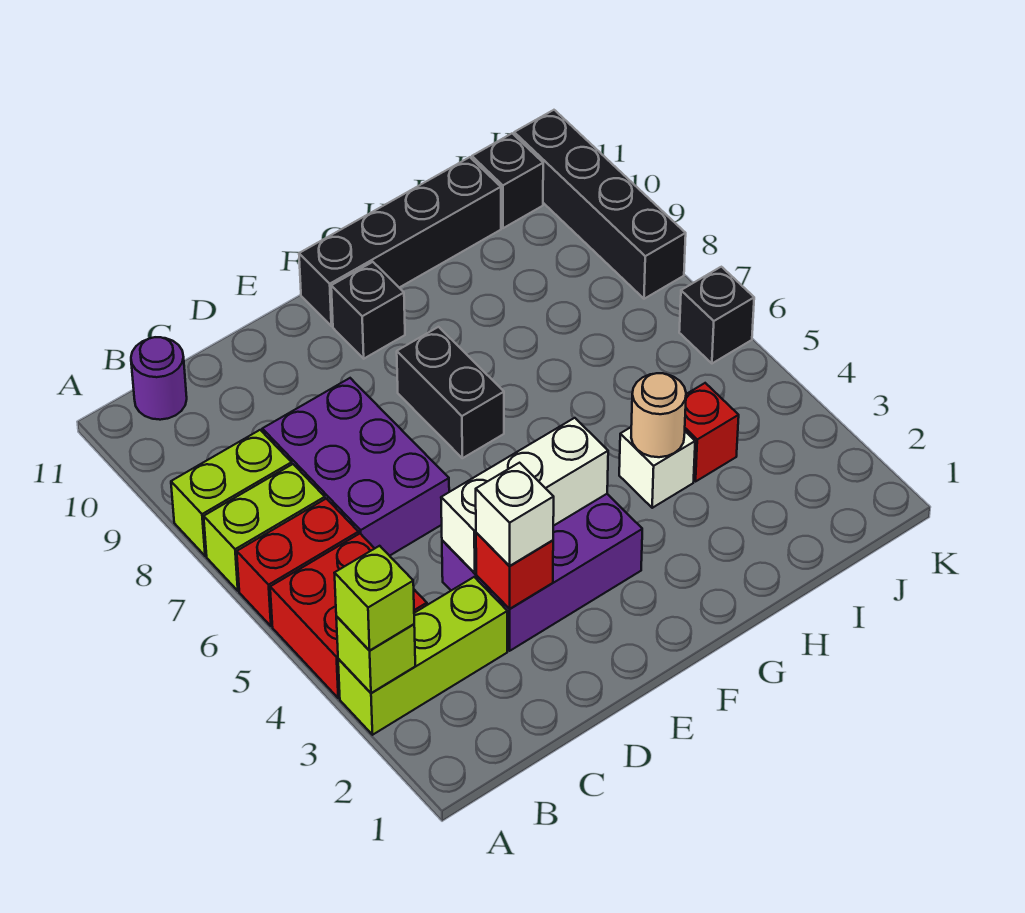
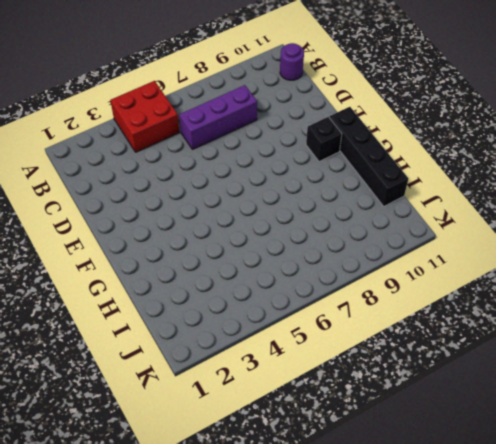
purple 1x3 brick [179,85,257,150] -> purple 2x3 brick [262,378,449,556]
none -> lime 1x3 brick [338,577,507,735]
none -> red 1x2 brick [237,499,359,626]
none -> lime 1x2 brick [204,464,325,591]

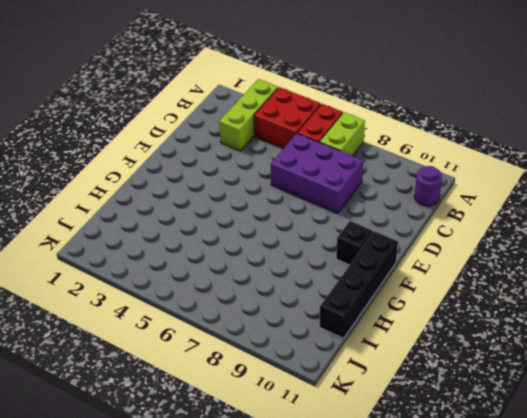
none -> lime 1x2 brick [171,430,292,556]
none -> purple 2x3 brick [442,494,642,651]
none -> black 1x2 brick [397,327,504,458]

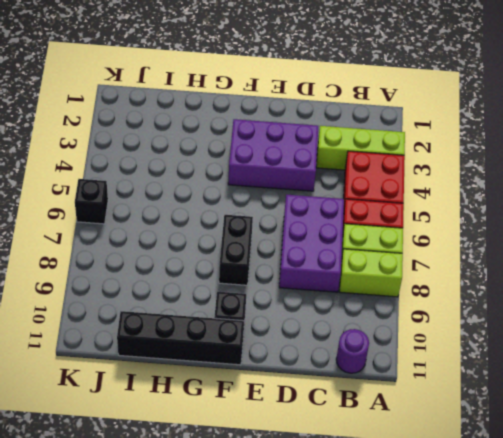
none -> white 1x1 brick [619,427,695,508]
none -> red 1x1 brick [685,383,739,481]
none -> black 1x1 brick [472,134,543,228]

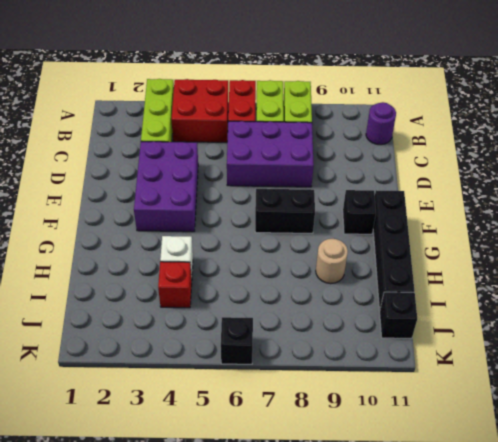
tan 1x1 round brick [316,239,348,284] -> tan 1x1 round brick moved to [631,373,686,457]
none -> black 1x4 brick [514,110,686,299]
none -> lime 1x1 brick [336,616,415,693]
none -> red 1x1 brick [476,533,553,609]

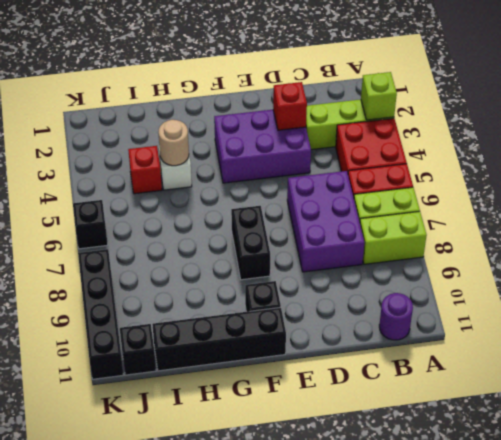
none -> white 1x3 brick [441,418,608,573]
none -> lime 1x1 brick [335,546,414,651]
none -> white 1x1 brick [476,463,554,566]

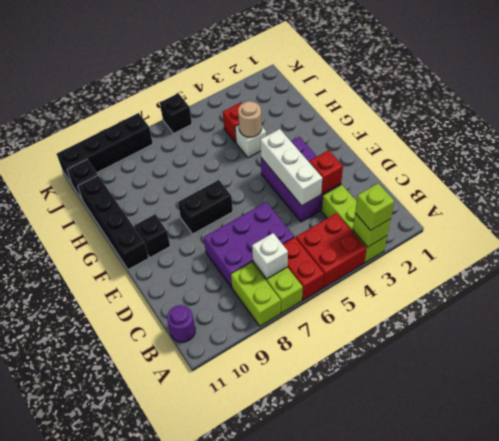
white 1x1 brick [252,233,288,279] -> white 1x1 brick moved to [476,463,554,566]

